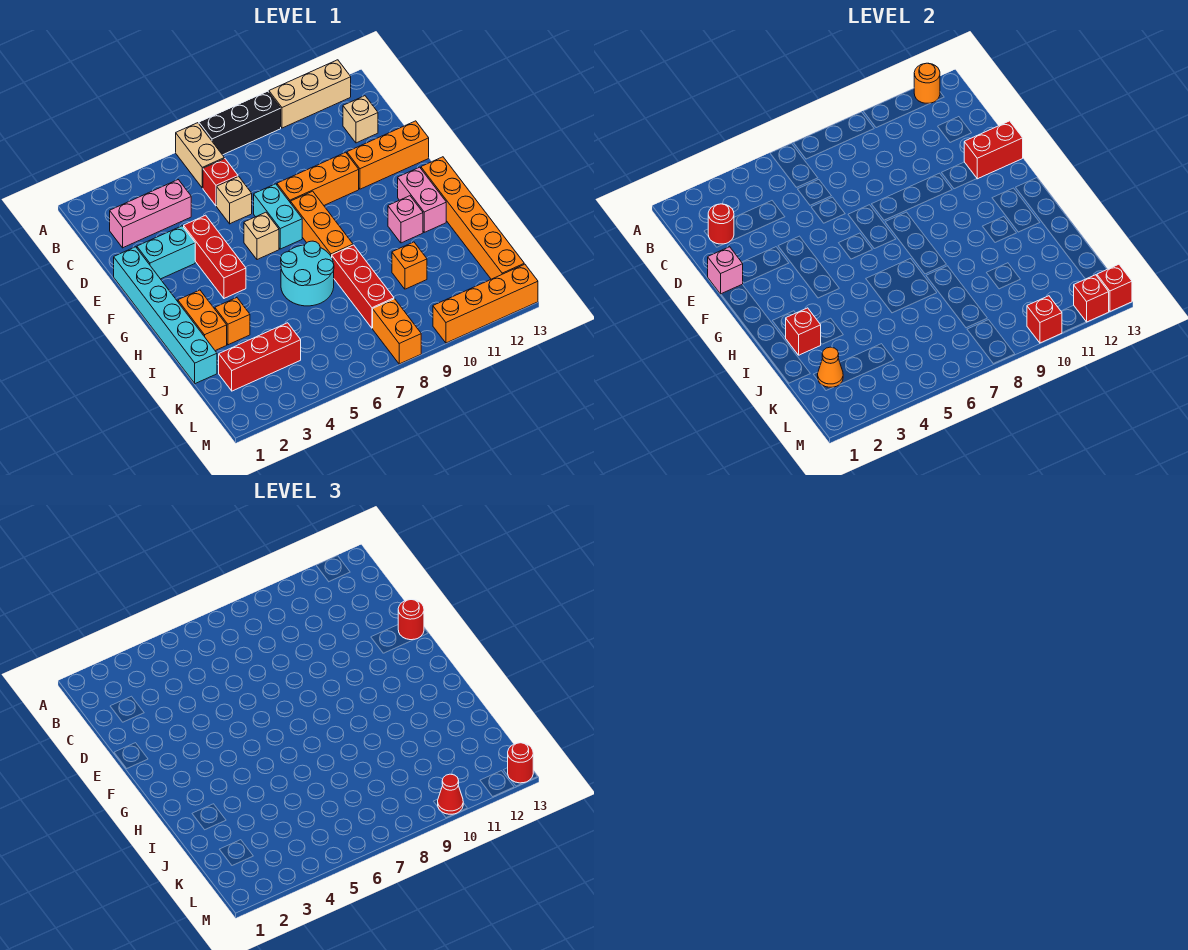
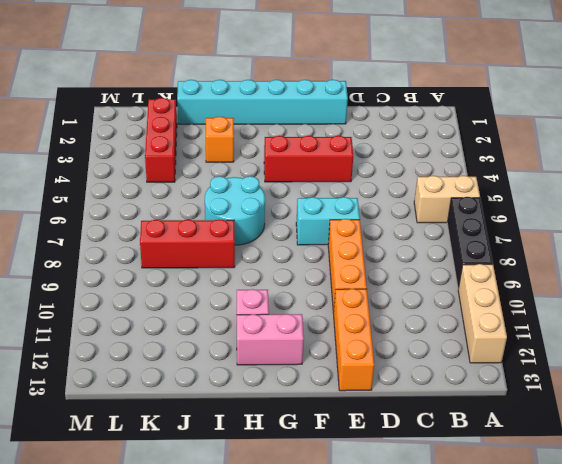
none -> pink 1x3 brick [110,180,191,248]
none -> red 1x1 brick [203,159,238,206]
none -> tan 1x1 brick [343,96,378,143]
none -> tan 1x1 brick [217,176,252,224]

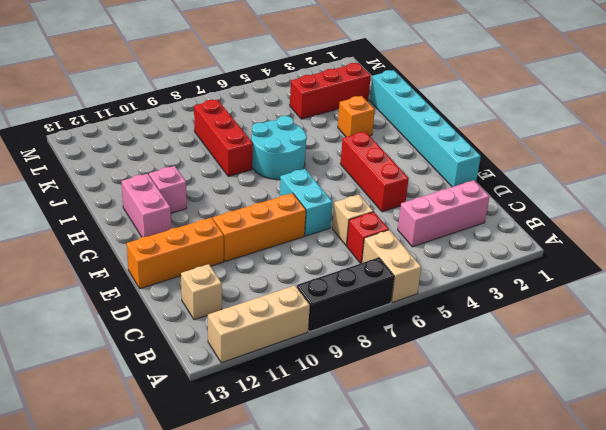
none -> cyan 1x2 brick [137,226,195,279]
none -> tan 1x1 brick [244,212,279,260]
none -> orange 1x3 brick [291,191,353,257]
none -> orange 1x6 brick [421,157,524,279]

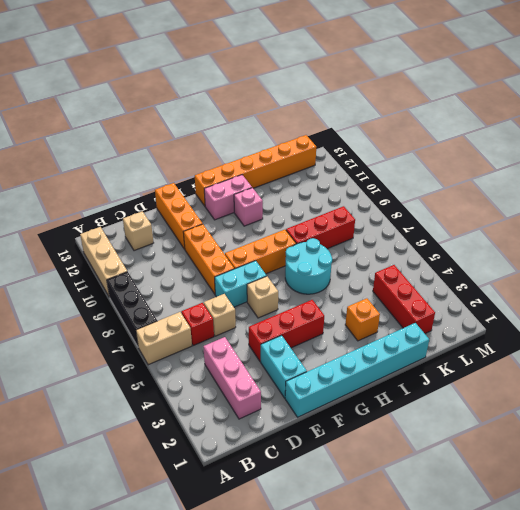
none -> orange 1x2 brick [178,290,227,351]
none -> orange 1x1 brick [392,242,427,289]
none -> orange 1x2 brick [373,299,421,364]
none -> orange 1x4 brick [433,264,538,343]

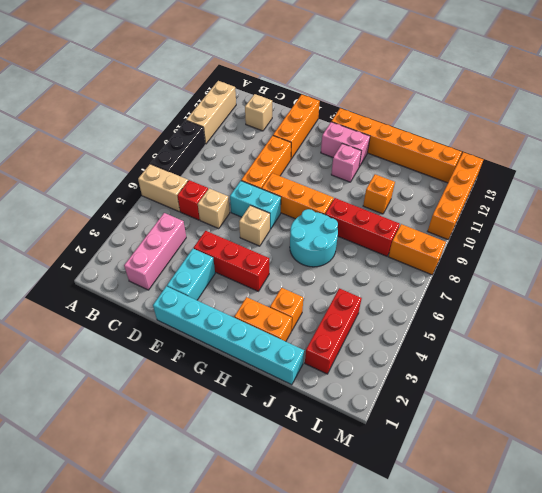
none -> orange 1x1 round brick [914,63,940,103]
none -> red 1x1 round brick [708,204,734,244]
none -> pink 1x1 brick [708,247,743,294]
none -> red 1x2 brick [964,121,1023,179]

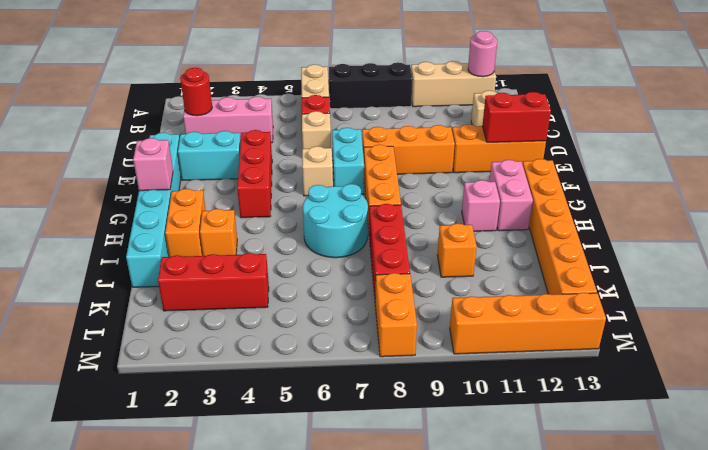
pink 1x1 round brick [468,31,497,77] -> orange 1x1 round brick [914,63,940,103]
pink 1x1 brick [133,138,173,191] -> pink 1x1 brick moved to [708,247,743,294]
none -> red 1x1 brick [785,308,821,355]
none -> orange 1x1 cone [818,347,843,387]
none -> red 1x1 brick [1027,296,1062,343]
none -> red 1x1 brick [1074,275,1109,322]

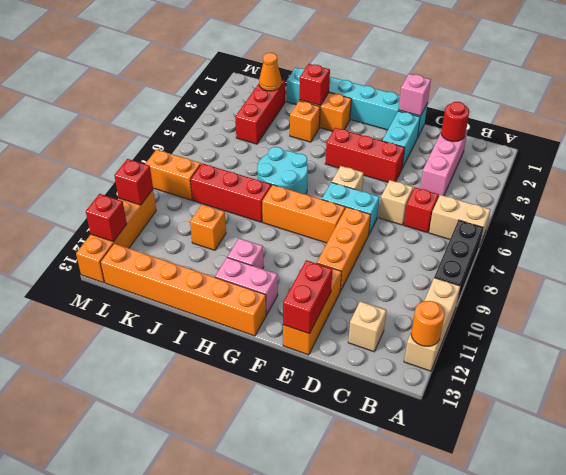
none -> red 1x1 brick [1097,264,1132,311]
none -> red 1x1 round brick [398,600,424,640]
none -> red 1x1 cone [438,774,463,814]
none -> red 1x1 round brick [508,743,533,783]

